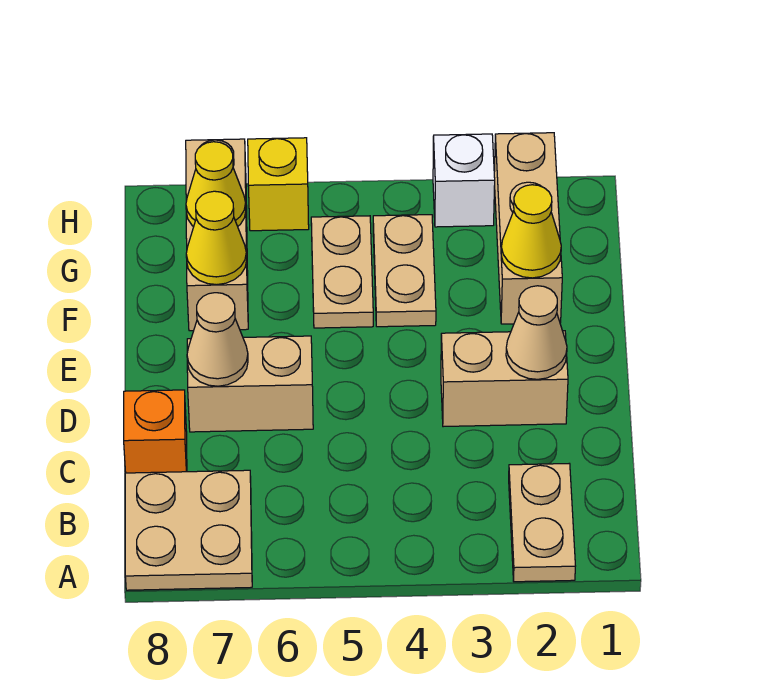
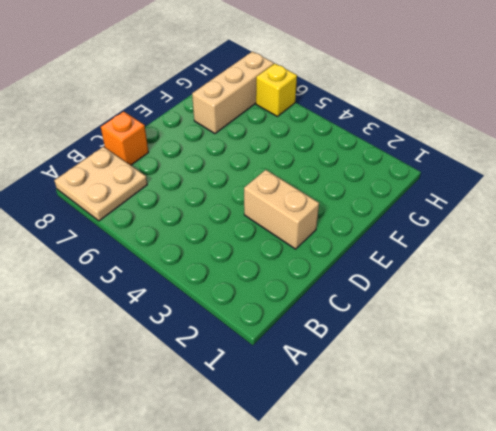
none -> tan 1x2 plate [509,464,575,582]
none -> tan 1x2 brick [187,336,313,432]
none -> tan 1x3 brick [494,133,562,324]

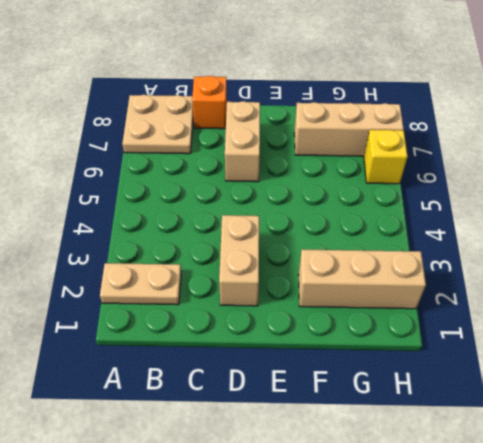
none -> tan 1x2 plate [373,215,436,327]
none -> tan 1x2 plate [311,216,373,328]
none -> white 1x1 brick [433,134,495,227]

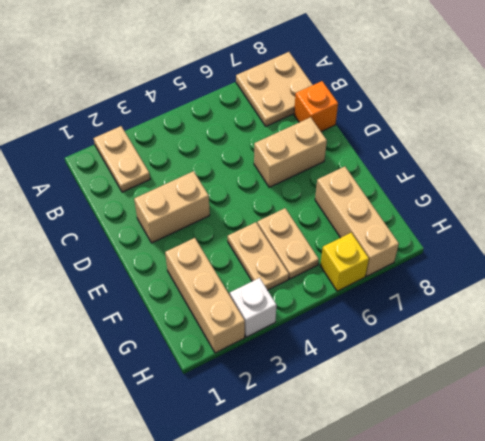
none -> tan 1x1 cone [506,286,567,379]
none -> tan 1x1 cone [187,293,248,386]
none -> yellow 1x1 cone [501,185,561,278]

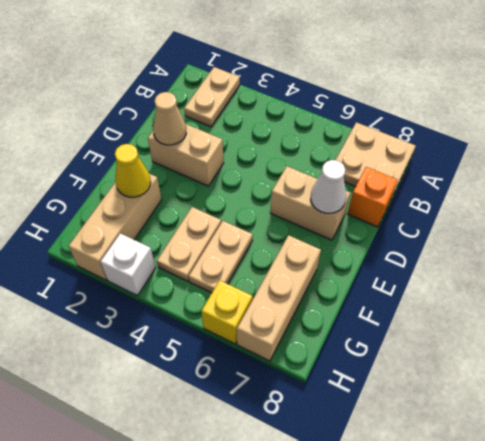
white 1x1 cone [311,160,346,213] -> tan 1x1 cone [187,293,248,386]
none -> yellow 1x1 cone [186,191,247,285]
none -> yellow 1x1 cone [186,142,246,227]

